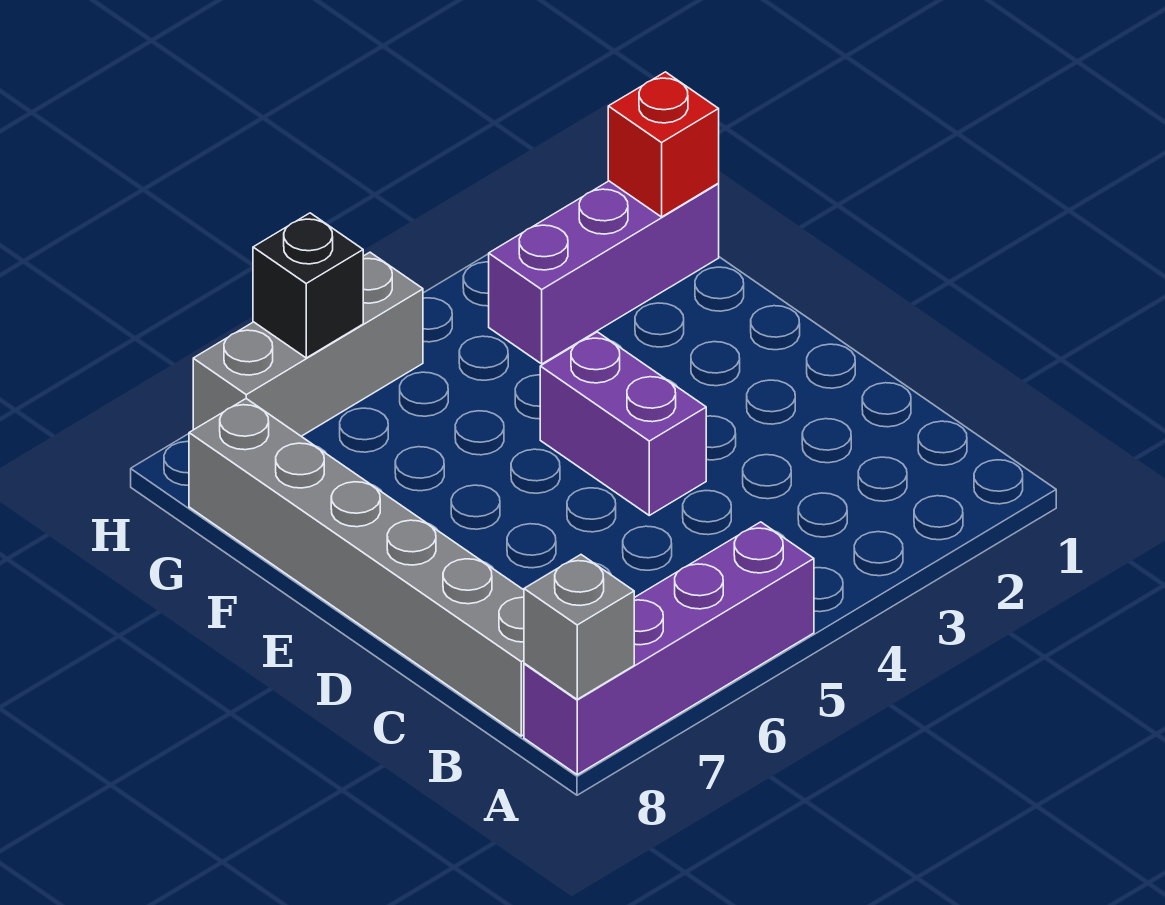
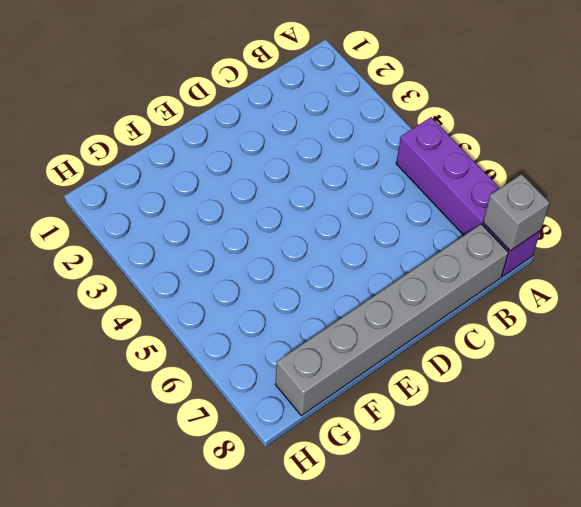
none -> purple 1x2 brick [540,332,706,515]
none -> purple 1x3 brick [489,181,719,364]

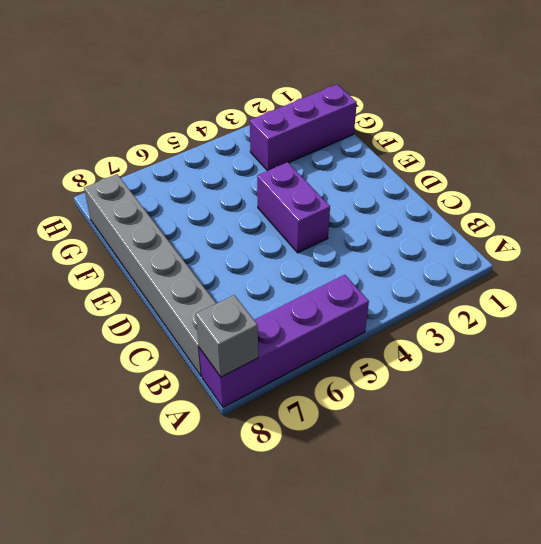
none -> grey 1x3 brick [193,252,423,436]
none -> red 1x1 brick [608,72,719,217]

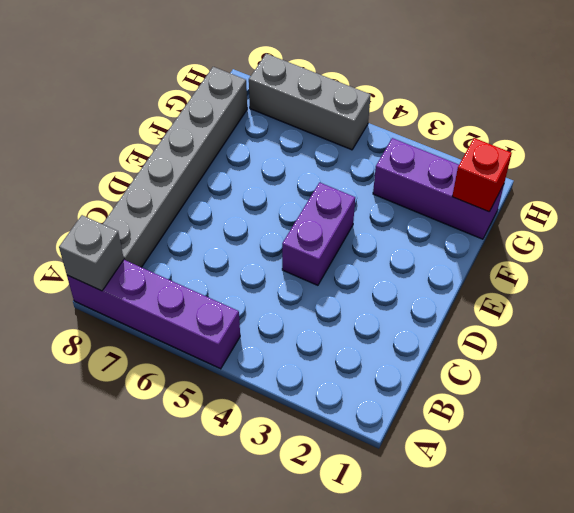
none -> black 1x1 brick [253,213,363,358]

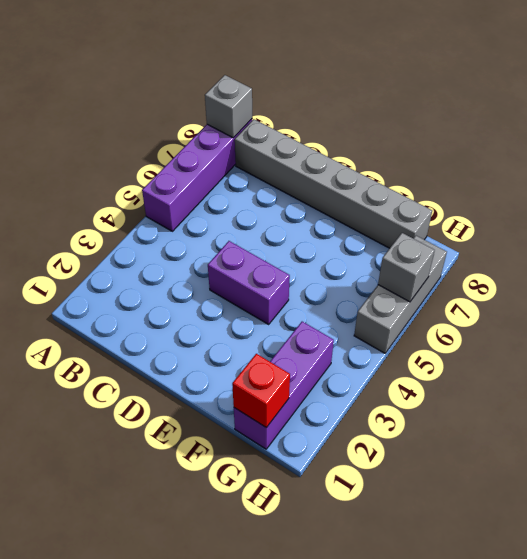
grey 1x1 brick [378,233,435,302] -> black 1x1 brick [253,213,363,358]

